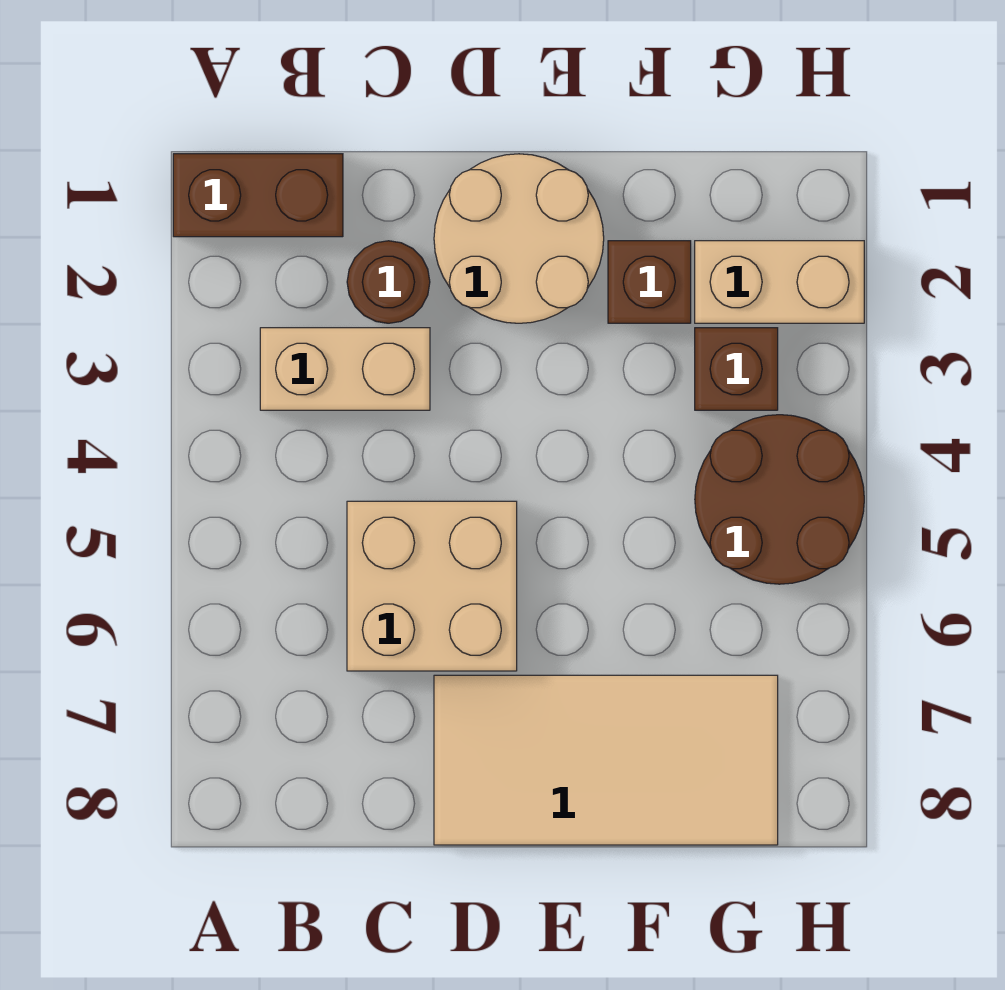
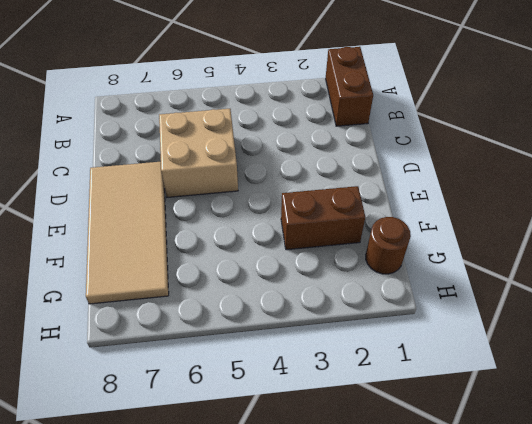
brown 1x2 brick [281,186,365,250] -> brown 1x1 brick [608,241,691,323]
brown 1x1 round brick [366,217,411,274] -> brown 1x1 round brick moved to [347,241,430,323]
none -> tan 1x2 brick [260,328,430,410]
none -> tan 2x2 round brick [434,154,604,323]

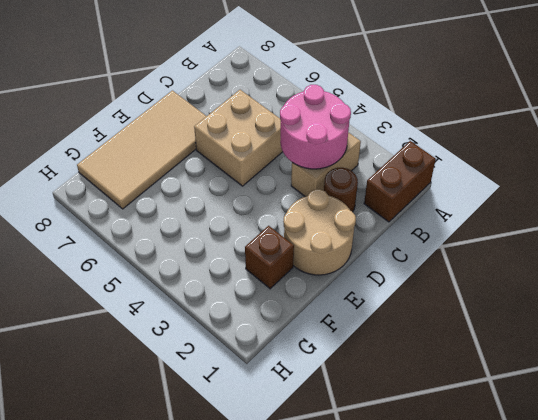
pink 2x2 round brick [280,85,351,169] -> none
none -> tan 1x2 brick [695,241,864,323]
none -> brown 1x1 brick [695,328,778,410]

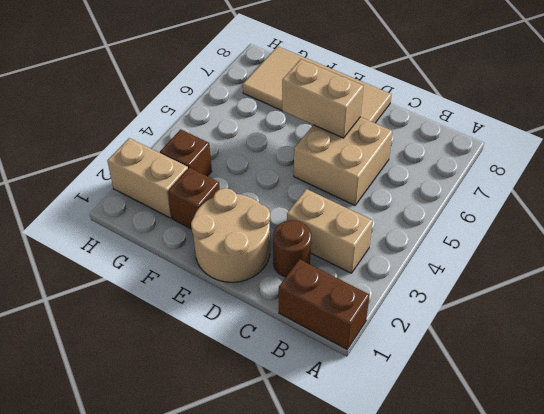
tan 1x2 brick [282,59,363,138] -> none
none -> brown 2x2 round brick [695,415,864,584]

